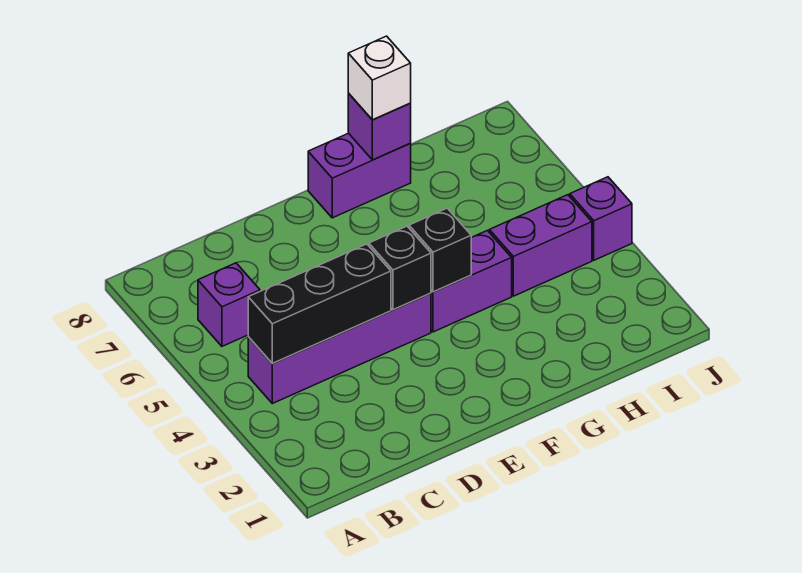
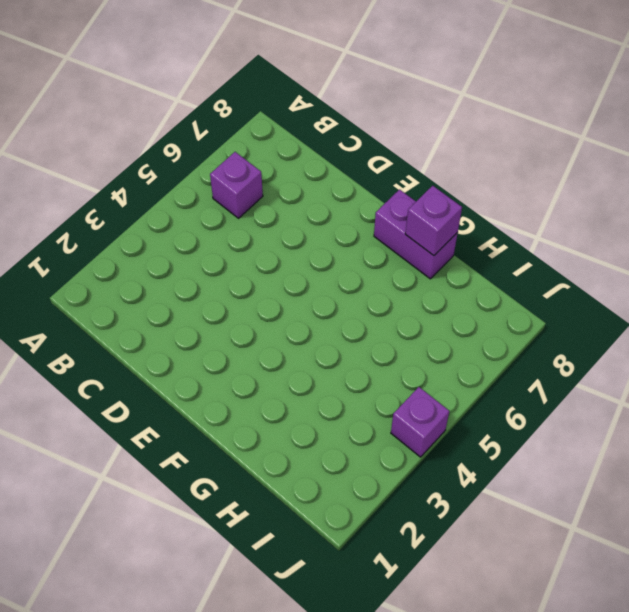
none -> purple 1x4 brick [248,293,431,403]
none -> purple 1x2 brick [431,231,512,332]

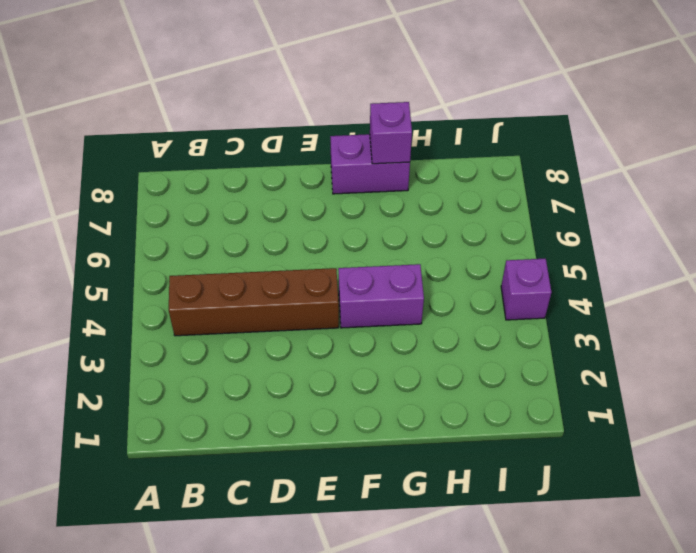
brown 1x4 brick [169,268,339,336] -> purple 1x4 brick [248,293,431,403]
none -> purple 1x1 brick [198,263,260,346]
none -> purple 1x2 brick [489,195,592,296]

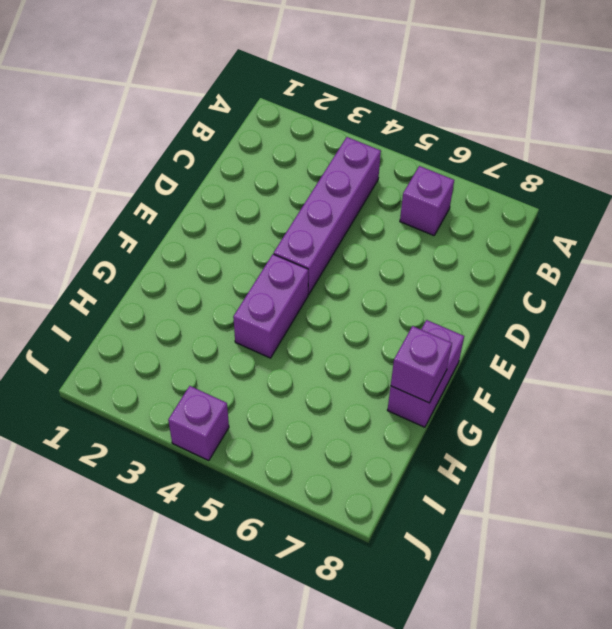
none -> purple 1x2 brick [489,195,592,296]
none -> black 1x3 brick [248,244,391,364]

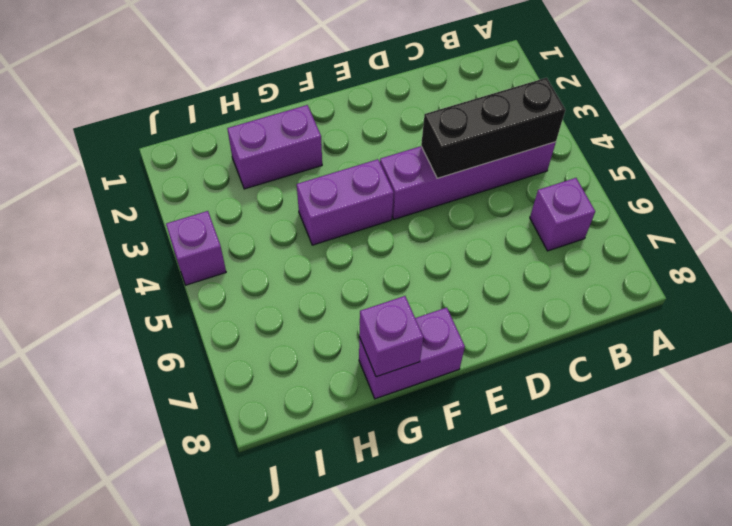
purple 1x2 brick [227,105,322,189] -> purple 1x2 brick moved to [489,195,592,296]
none -> black 1x1 brick [369,226,431,310]
none -> black 1x1 brick [409,208,471,292]

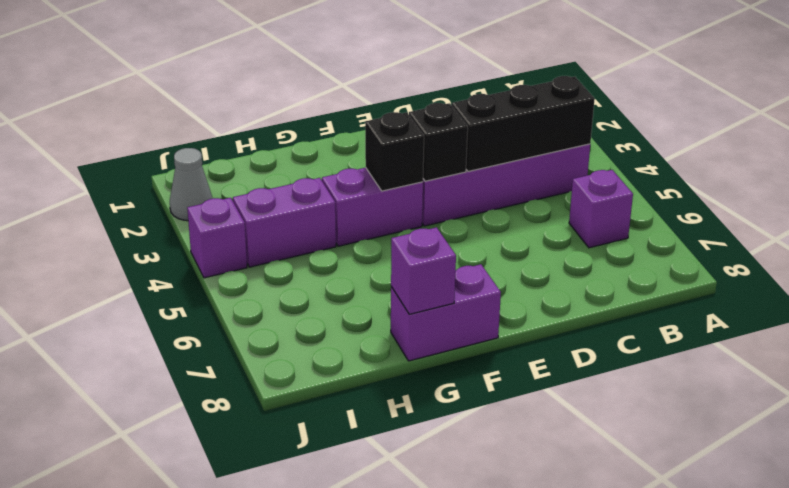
grey 1x1 cone [170,148,213,221] -> none
none -> white 1x1 brick [348,36,411,120]

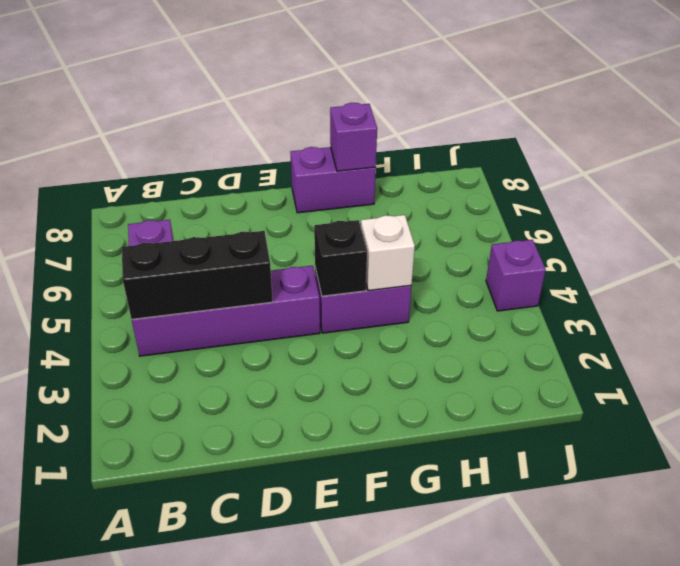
white 1x1 brick [361,215,415,291] -> white 1x1 brick moved to [348,36,411,120]
none -> purple 1x2 brick [489,195,592,296]
none -> black 1x1 brick [369,226,431,310]

